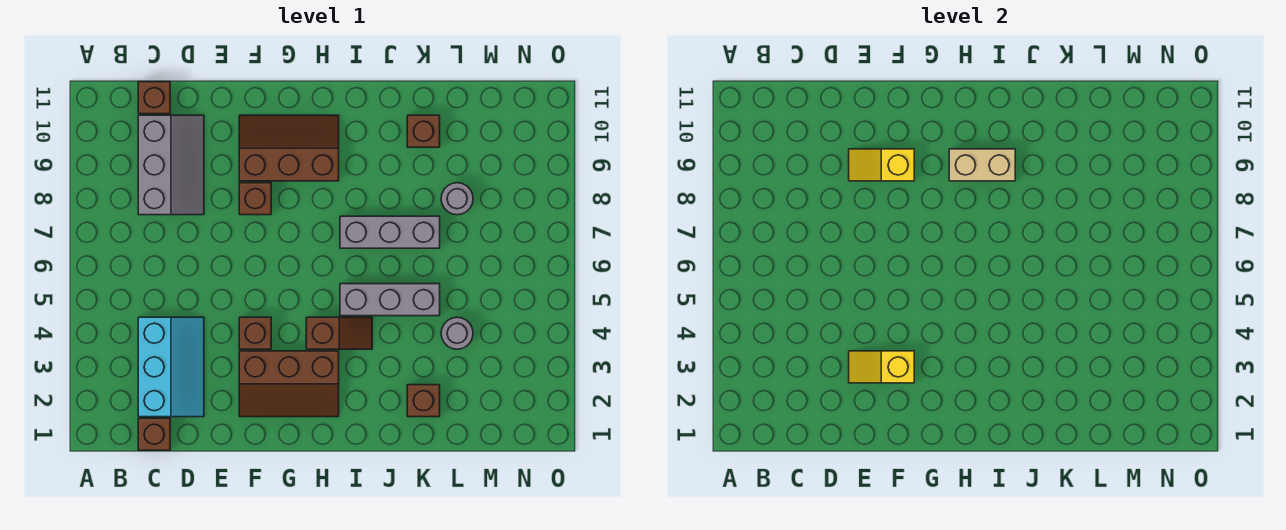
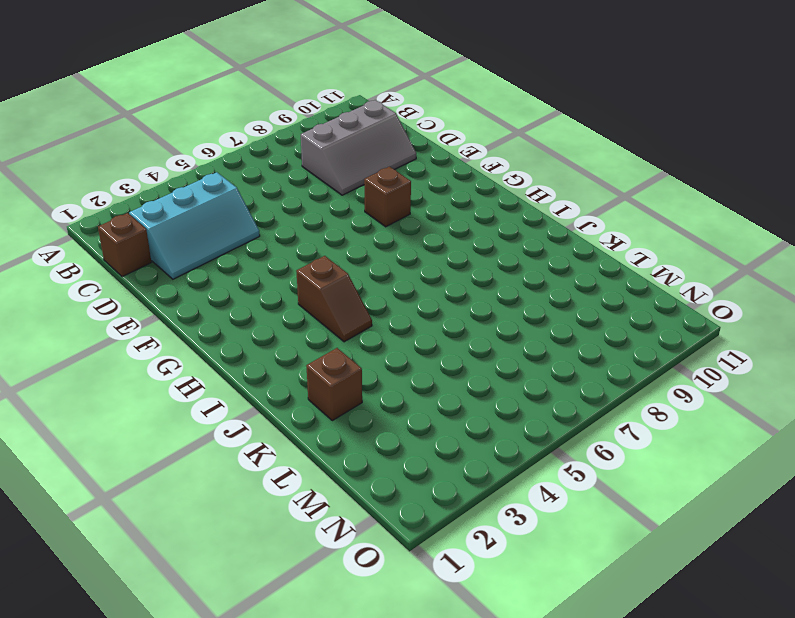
none -> brown 1x1 brick [138,82,170,114]
none -> brown 2x3 slope [239,351,339,417]
none -> brown 1x1 brick [239,317,271,349]

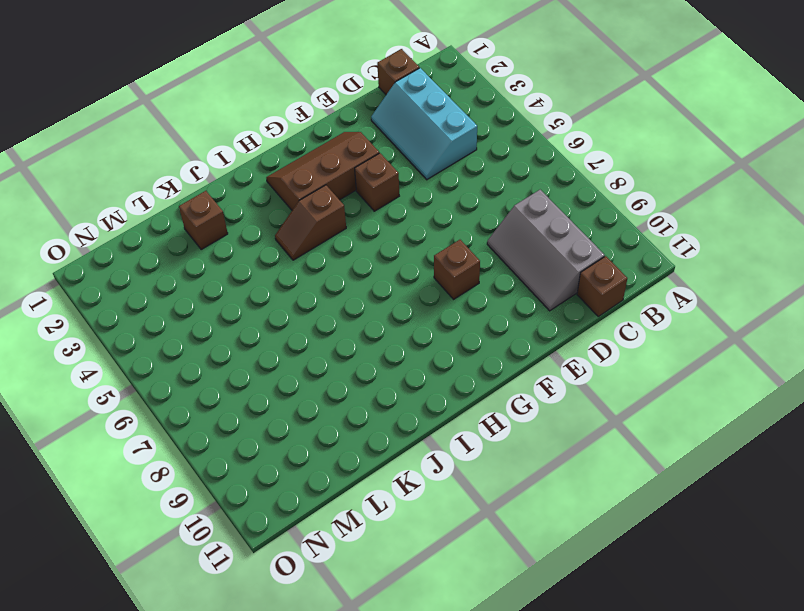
none -> brown 2x3 slope [239,115,339,181]
none -> grey 1x3 brick [340,284,440,316]
none -> grey 1x3 brick [340,216,440,248]

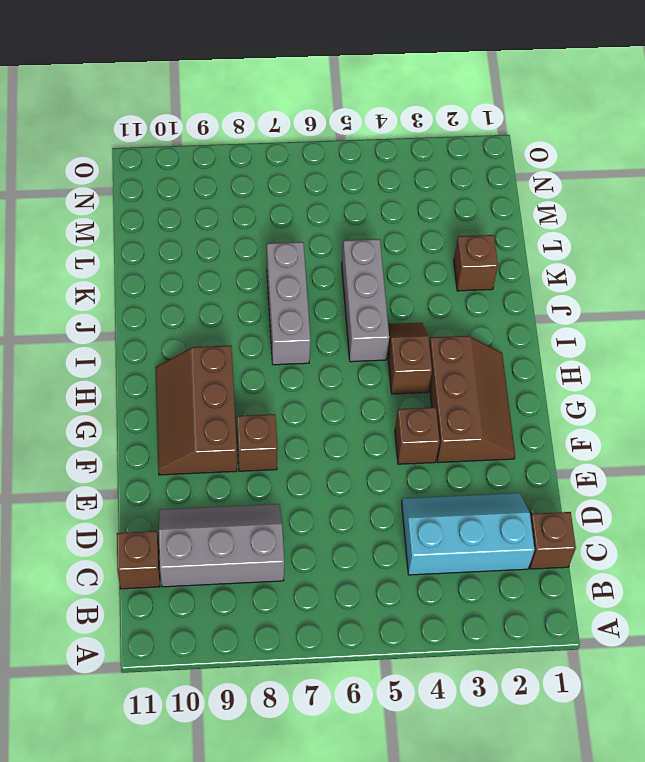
none -> brown 1x1 brick [407,115,440,147]
none -> grey 1x1 round brick [441,317,473,349]
none -> grey 1x1 round brick [441,183,473,215]

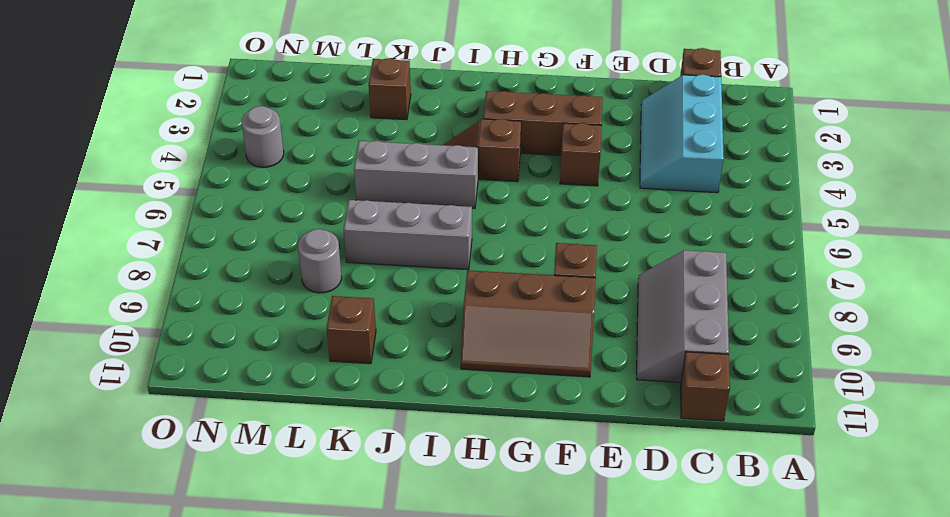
grey 1x1 round brick [242,106,284,167] -> grey 1x1 round brick moved to [441,317,473,349]
none -> yellow 1x2 slope [849,351,914,383]
none -> yellow 1x2 slope [849,149,914,181]
none -> tan 1x2 brick [949,149,1015,181]

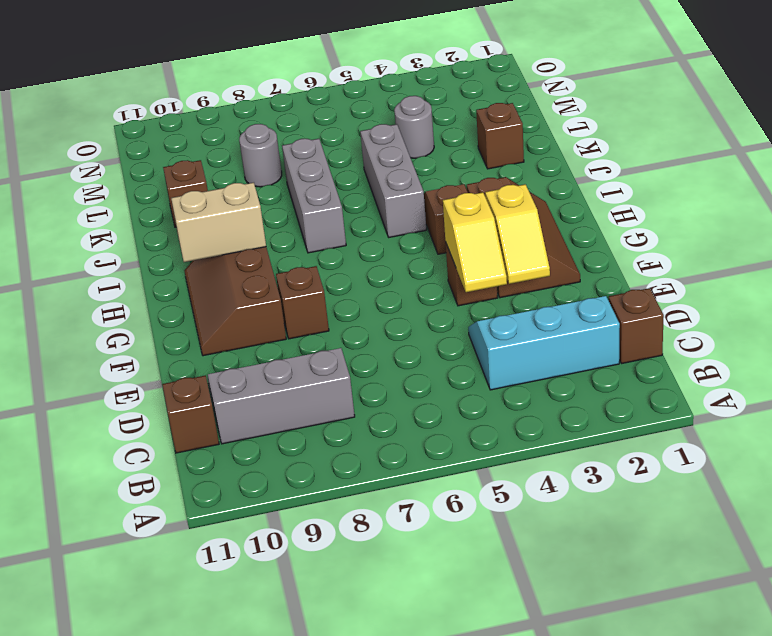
yellow 1x2 slope [443,192,507,292] -> yellow 1x2 slope moved to [849,149,914,181]
tan 1x2 brick [171,183,266,262] -> tan 1x2 brick turned to [949,149,1015,181]

